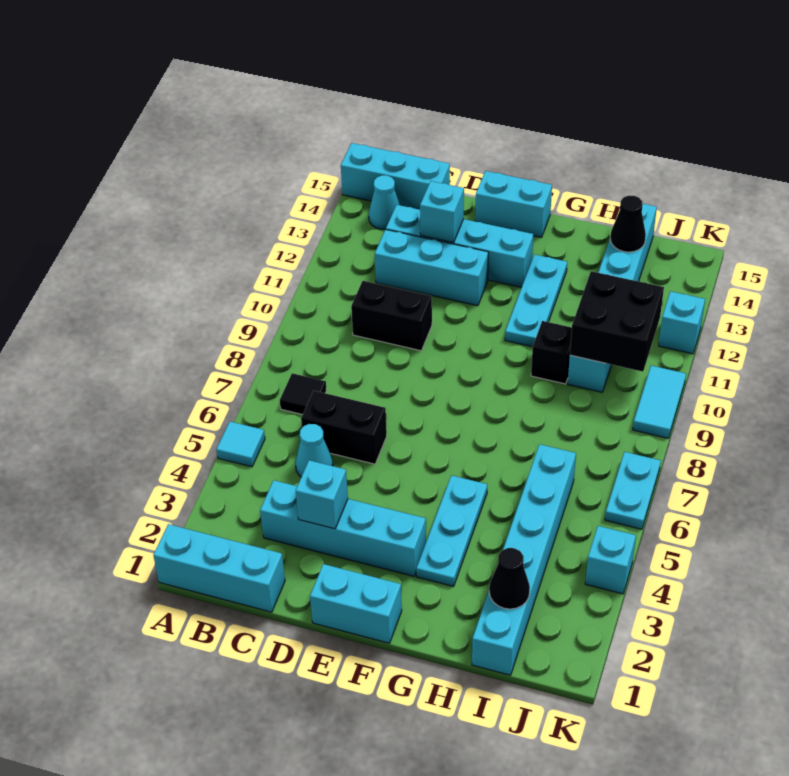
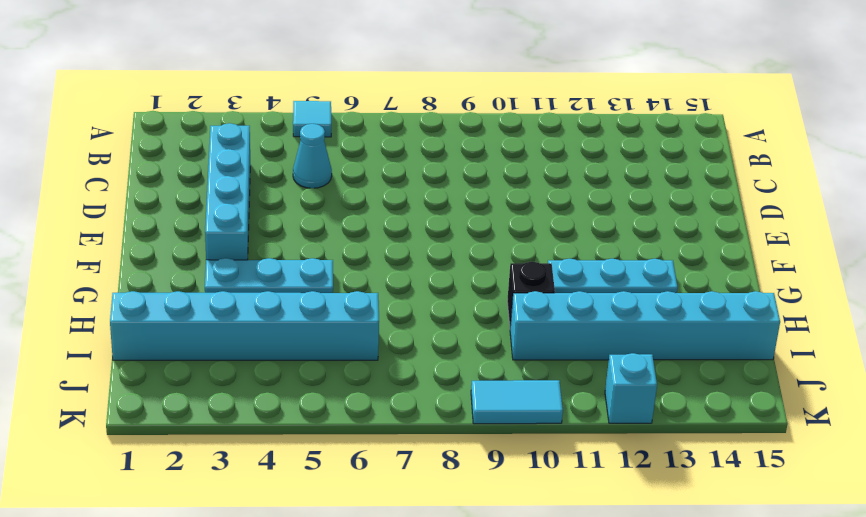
none -> cyan 1x3 brick [153,524,285,612]
none -> cyan 1x3 brick [341,143,450,210]
none -> black 1x1 tile [280,373,327,415]

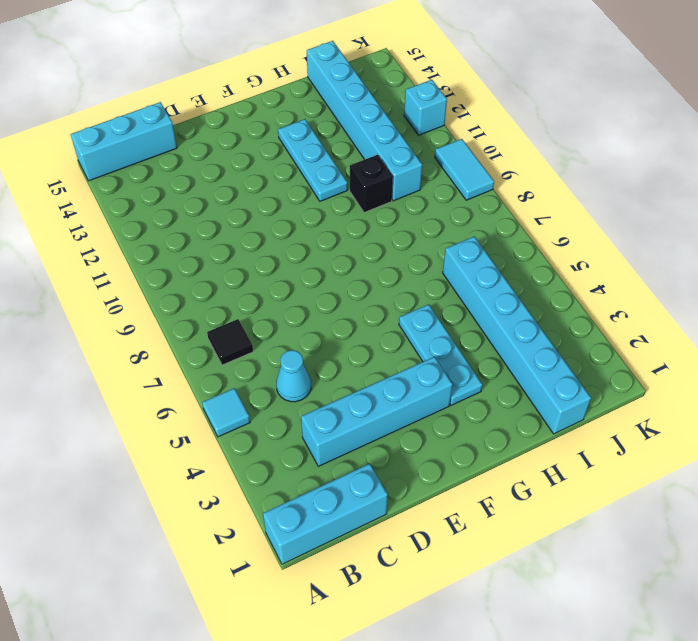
none -> cyan 1x1 cone [369,175,400,230]
none -> black 1x2 brick [301,391,387,464]
none -> black 1x2 brick [351,281,432,351]

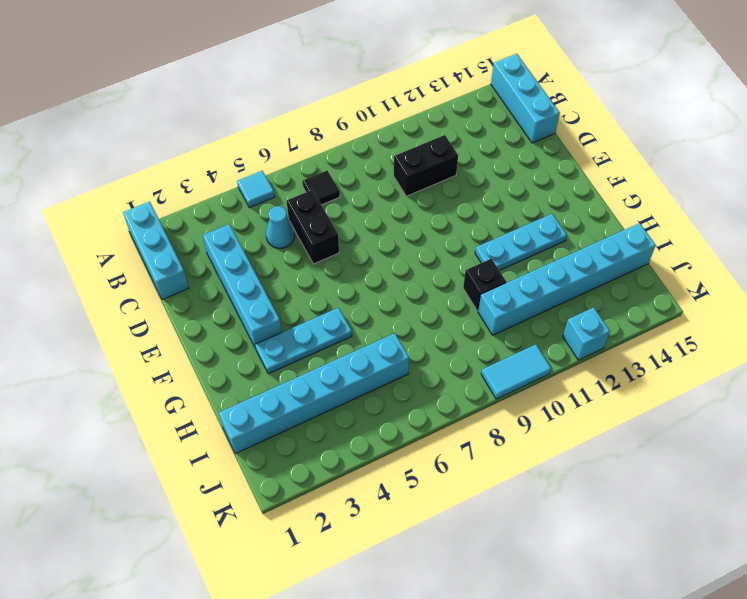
black 1x2 brick [394,135,458,196] -> black 1x2 brick turned to [351,281,432,351]
none -> cyan 1x1 cone [369,175,400,230]
none -> cyan 1x3 brick [375,229,488,306]
none -> cyan 1x4 brick [386,205,533,287]

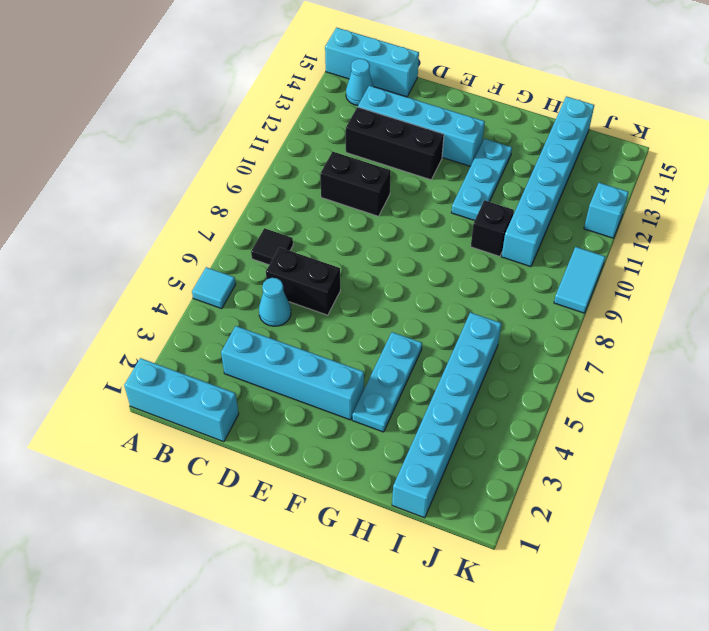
black 1x3 brick [346,107,444,180] -> cyan 1x3 brick [375,229,488,306]
none -> cyan 1x2 brick [310,564,402,643]
none -> cyan 1x2 brick [475,171,552,237]
none -> cyan 1x1 brick [585,526,636,594]

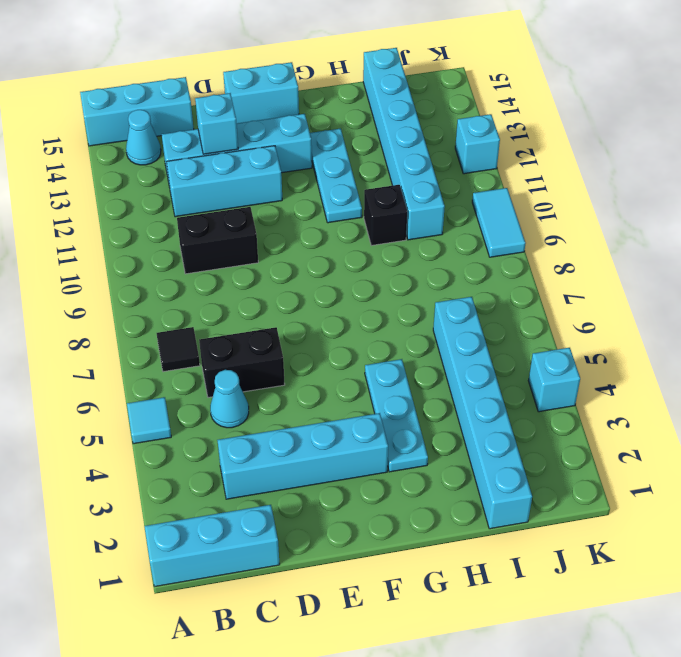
none -> cyan 1x2 brick [310,564,402,643]
none -> cyan 1x2 plate [605,452,661,529]
none -> cyan 1x1 brick [296,460,348,529]

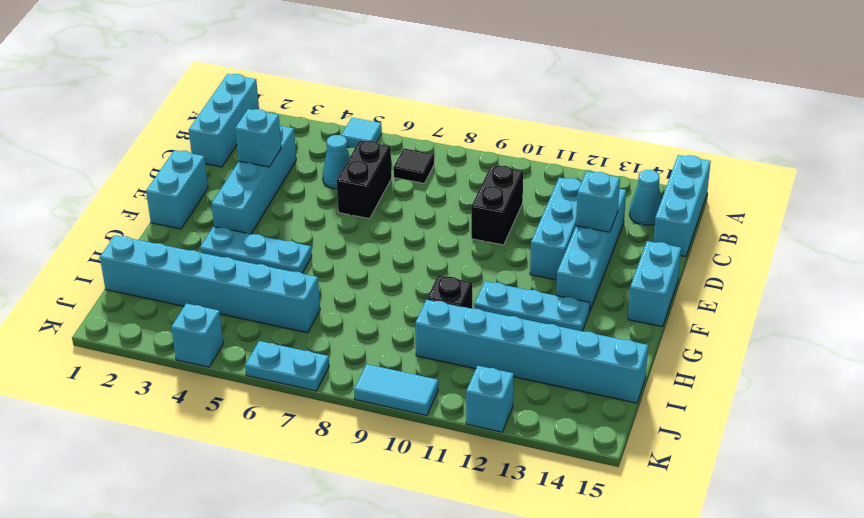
none -> black 1x1 cone [489,548,530,609]
none -> black 2x2 brick [570,271,664,372]
none -> black 1x1 cone [610,196,646,252]

